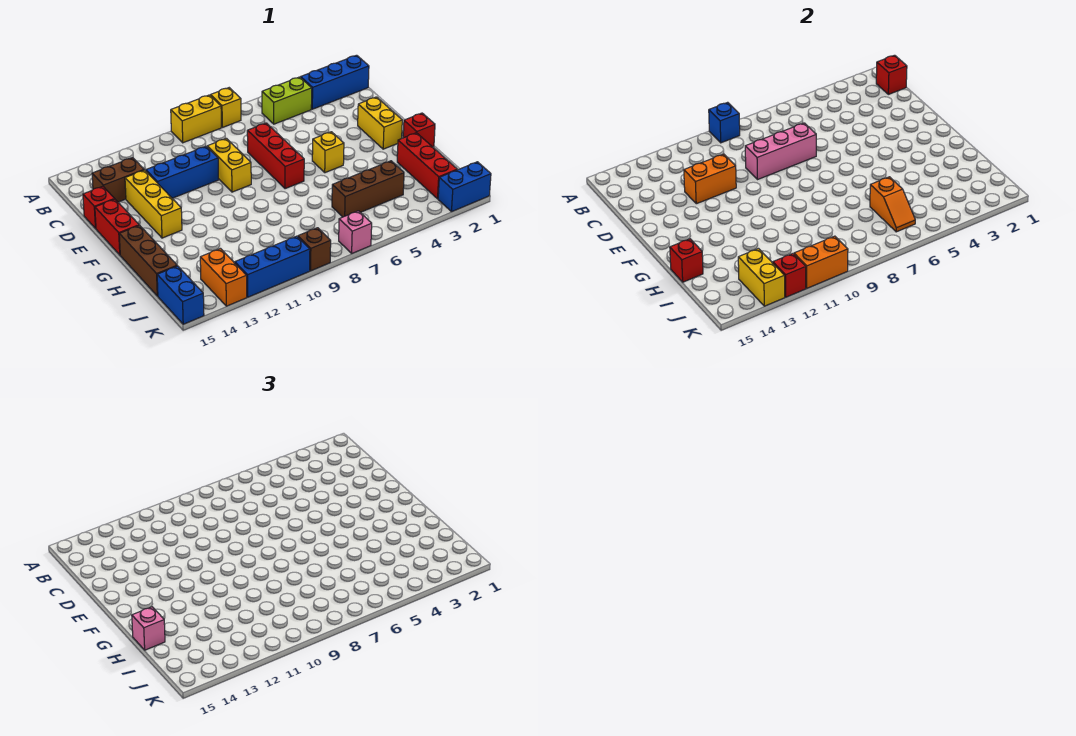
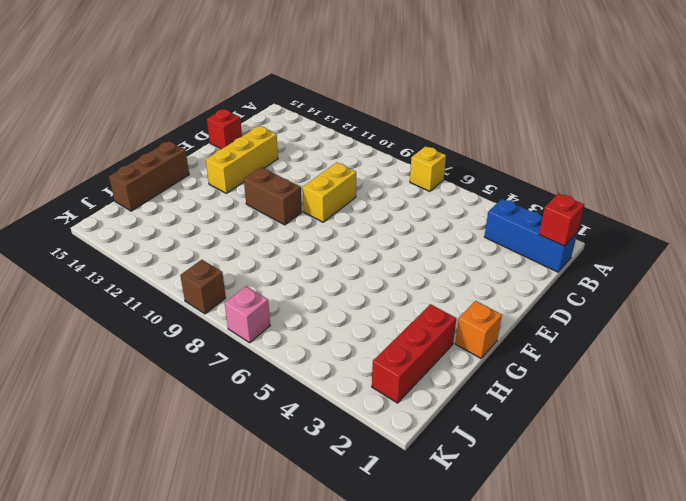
brown 1x2 brick [244,167,302,225] -> brown 1x2 brick moved to [92,158,144,202]
orange 1x1 brick [455,301,502,358] -> red 1x1 brick [403,113,435,147]
none -> yellow 1x2 brick [171,95,221,143]
none -> lime 1x2 brick [262,77,312,124]
none -> red 1x3 brick [247,123,304,189]
none -> blue 1x3 brick [146,146,219,198]

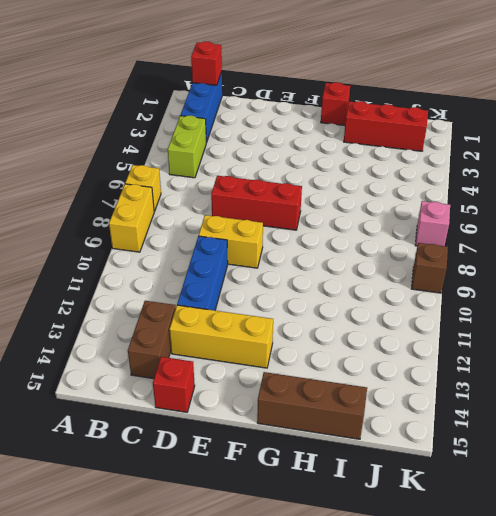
none -> yellow 1x2 brick [358,97,402,149]
none -> red 1x2 brick [95,199,139,255]
none -> yellow 1x1 brick [312,132,344,173]
none -> brown 1x3 brick [332,161,404,217]

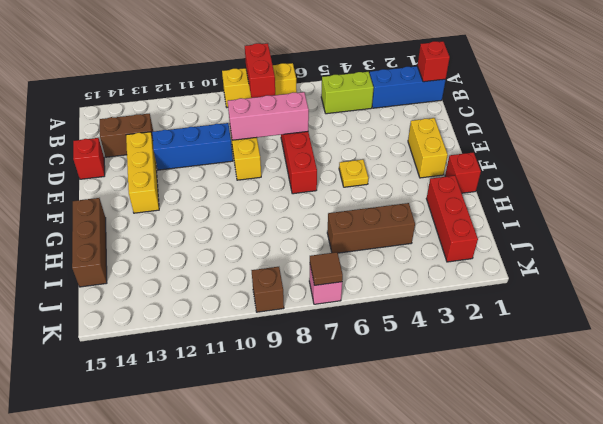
red 1x2 brick [245,43,275,98] -> red 1x2 brick moved to [95,199,139,255]
yellow 1x1 plate [339,160,368,187] -> yellow 1x1 brick [312,132,344,173]
brown 1x1 tile [310,252,343,285] -> none
none -> orange 1x2 brick [200,249,247,306]
none -> blue 1x2 brick [157,266,204,324]
none -> blue 1x2 brick [438,162,491,212]
none -> blue 1x3 brick [235,236,310,297]

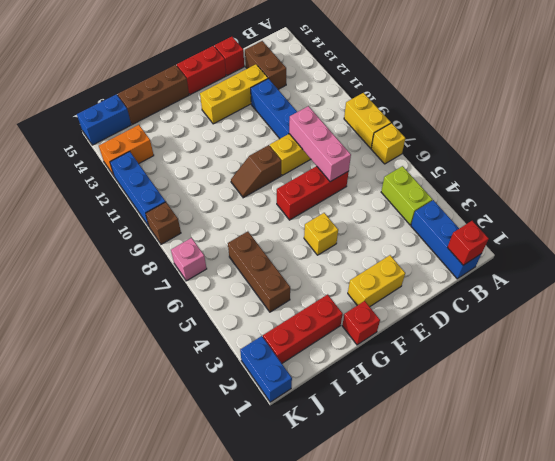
brown 1x2 slope [231,145,281,198] -> none
none -> blue 1x1 brick [709,102,740,143]
none -> orange 1x2 brick [684,154,736,204]
none -> red 1x1 brick [670,239,703,282]
none -> orange 1x2 slope [870,177,915,232]

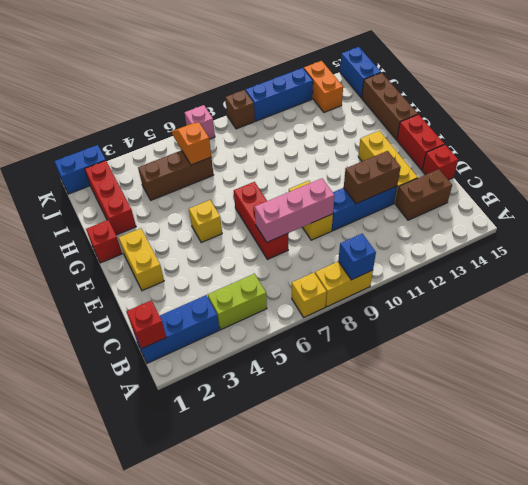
brown 1x2 brick [344,151,401,204] -> orange 1x2 brick [684,154,736,204]
none -> red 1x1 brick [670,239,703,282]
none -> yellow 1x2 brick [738,249,785,306]
none -> orange 1x2 brick [794,236,848,288]
none -> red 1x1 brick [773,254,806,297]

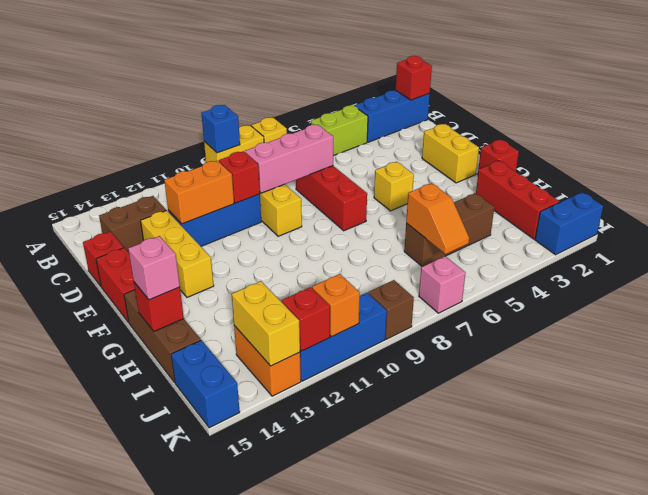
red 1x1 brick [219,151,260,203] -> none
orange 1x1 brick [312,274,360,337] -> orange 1x2 brick [794,236,848,288]

